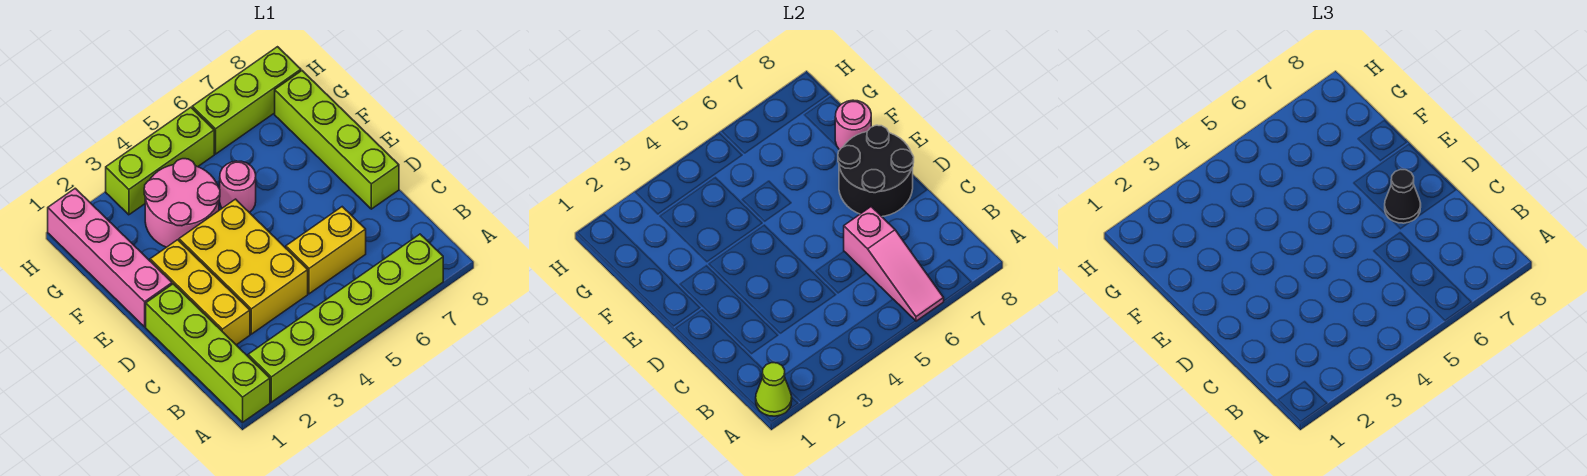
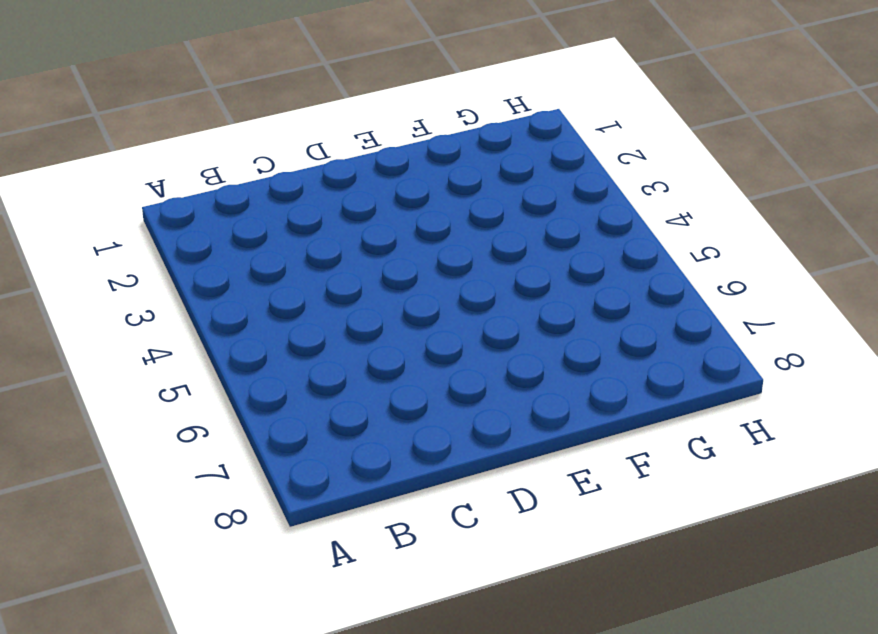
none -> lime 1x4 brick [146,284,270,422]
none -> lime 1x6 brick [248,234,443,402]
none -> yellow 1x3 brick [150,240,250,345]

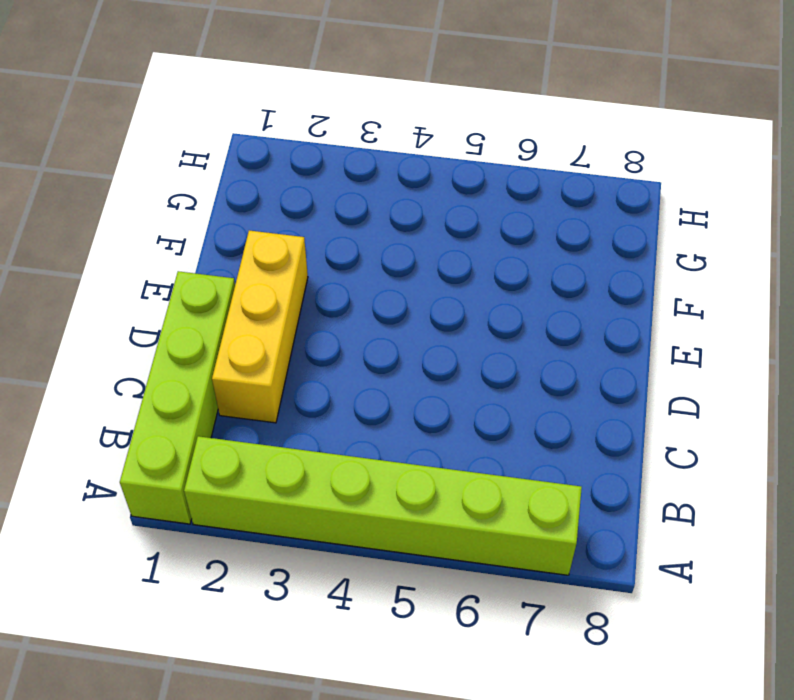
none -> yellow 2x3 brick [179,199,308,334]
none -> yellow 1x2 brick [286,207,366,294]
none -> lime 1x4 brick [275,71,399,209]

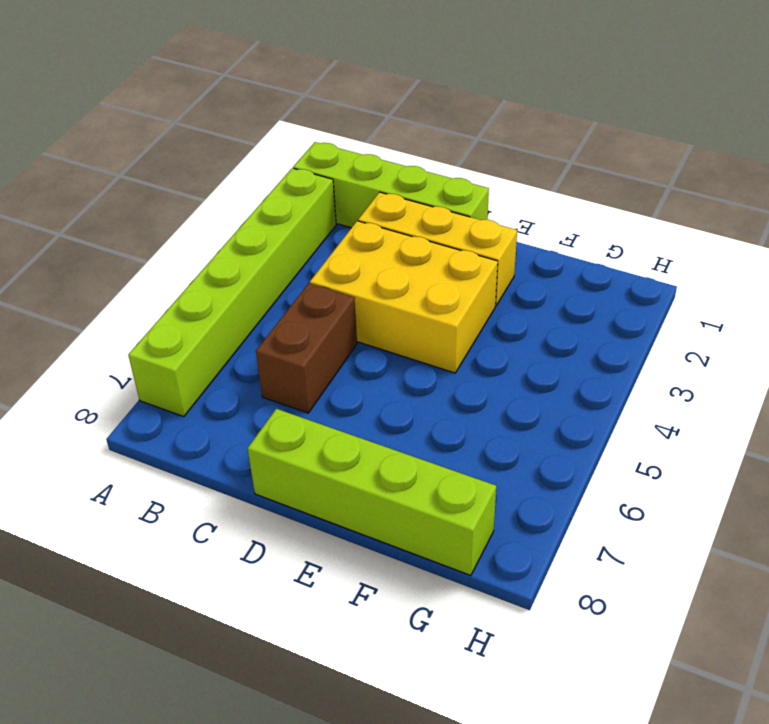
brown 1x2 brick [256,283,357,413] -> yellow 1x2 brick [286,207,366,294]
none -> pink 1x4 brick [48,188,172,327]
none -> pink 2x2 round brick [144,159,220,247]
none -> pink 1x1 round brick [220,161,256,213]

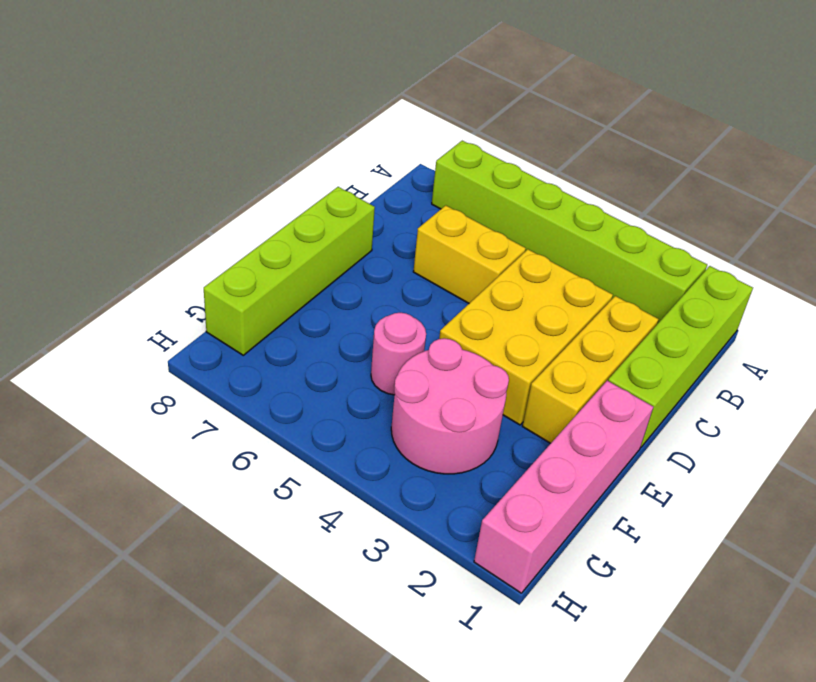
none -> lime 1x3 brick [106,107,214,215]
none -> lime 1x3 brick [192,47,301,154]
none -> lime 1x1 cone [756,363,792,416]

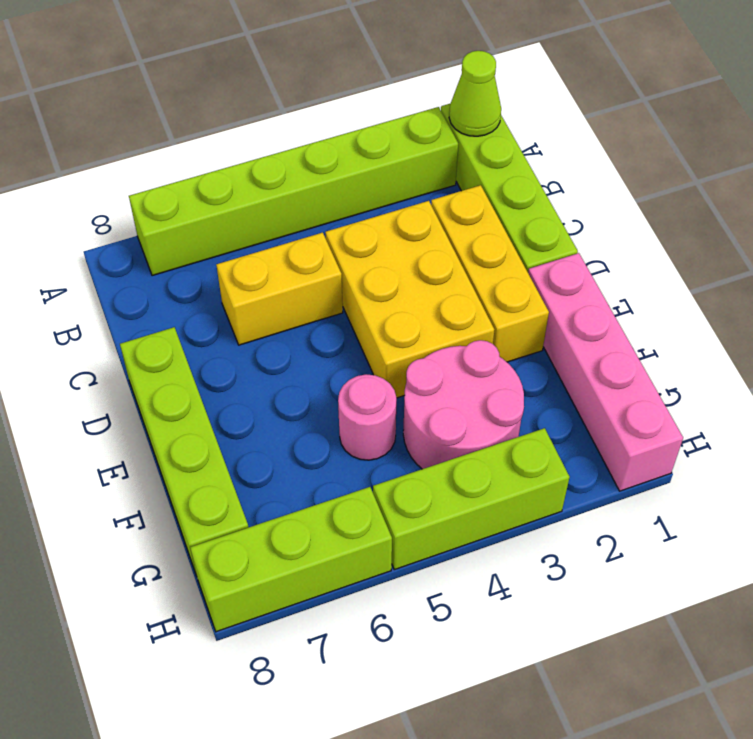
none -> pink 1x3 slope [844,207,944,321]
none -> black 2x2 round brick [838,125,914,216]
none -> pink 1x1 round brick [835,100,871,150]

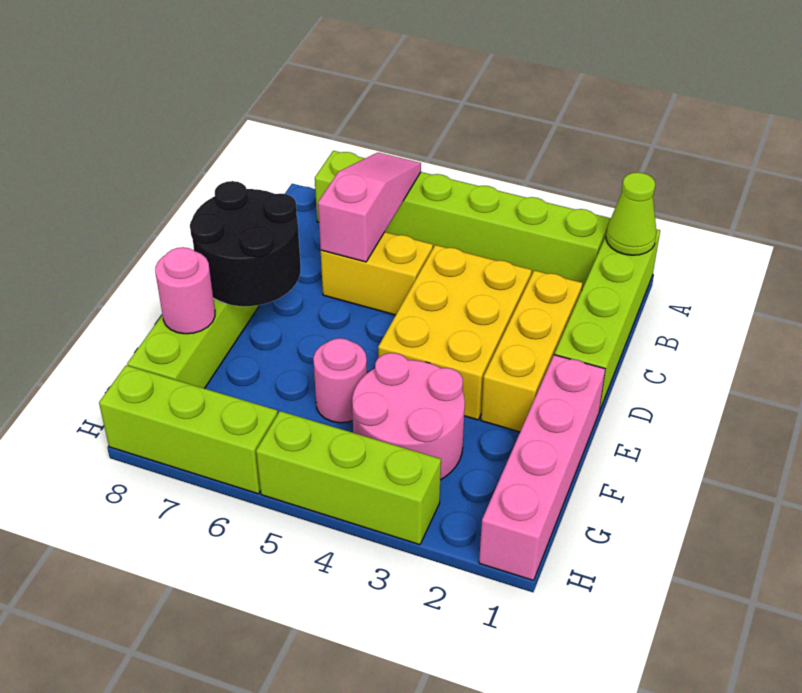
none -> black 1x1 cone [1385,170,1421,223]

